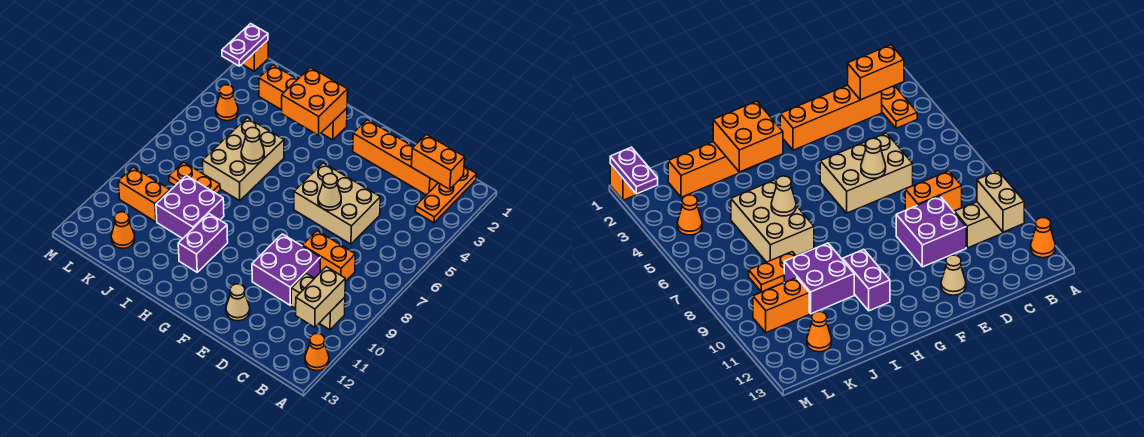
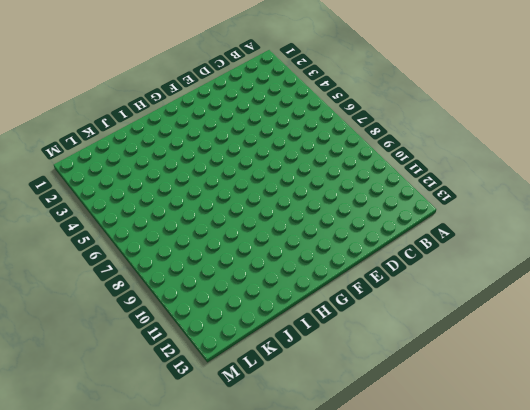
none -> orange 1x1 cone [305,334,329,371]
none -> orange 1x3 plate [415,167,477,223]
none -> tan 1x2 brick [291,273,345,330]

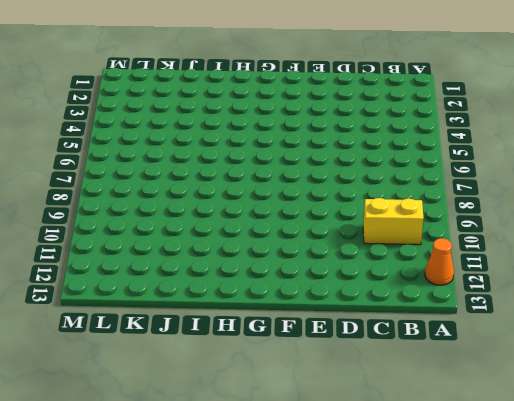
yellow 1x2 brick [363,198,424,245] -> tan 1x2 brick [291,273,345,330]
none -> orange 1x3 plate [415,167,477,223]
none -> orange 1x4 brick [353,120,438,195]
none -> orange 1x2 brick [302,231,355,282]

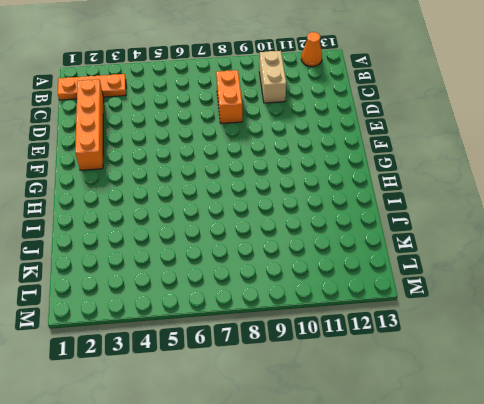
none -> tan 2x3 brick [294,163,380,244]
none -> purple 2x2 brick [252,234,320,305]
none -> tan 1x1 cone [226,284,250,321]

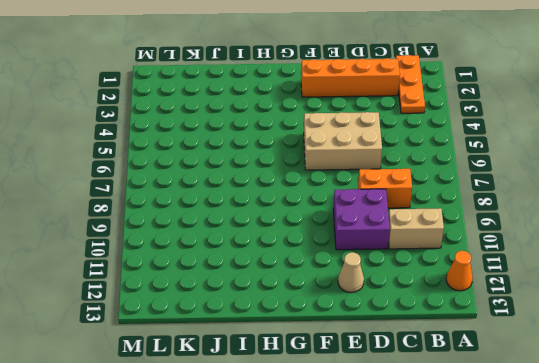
none -> orange 1x4 brick [259,65,347,140]
none -> purple 1x2 brick [178,214,228,272]
none -> tan 2x3 brick [203,118,284,201]

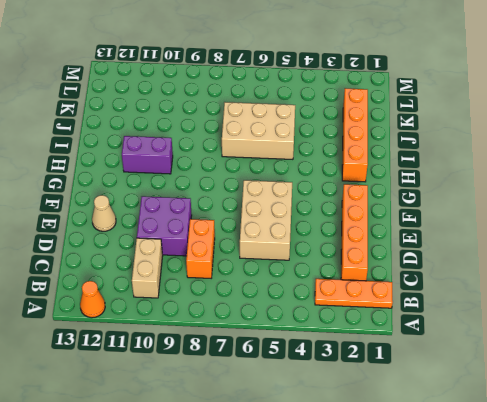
none -> purple 2x2 brick [156,176,224,239]
none -> orange 1x2 plate [169,162,220,194]
none -> orange 1x2 brick [118,167,170,222]

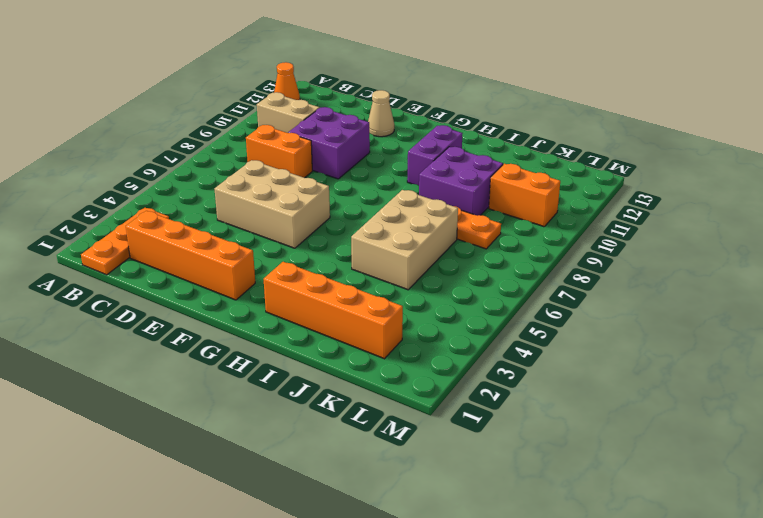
none -> orange 1x1 cone [111,212,135,248]
none -> orange 1x1 cone [216,85,238,121]
none -> orange 1x1 brick [242,40,268,71]

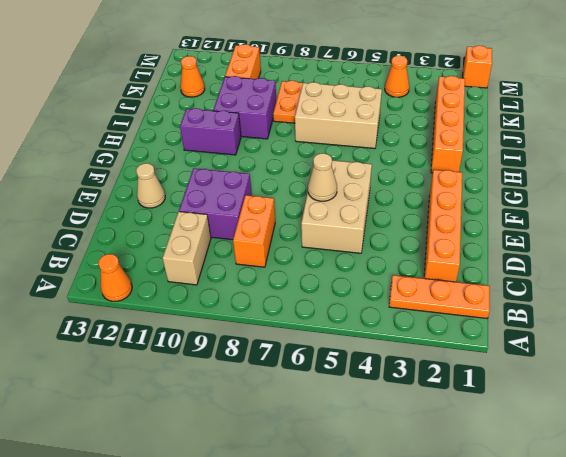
none -> orange 1x2 brick [411,134,465,189]
none -> tan 1x2 brick [296,267,345,327]
none -> orange 2x2 brick [282,68,348,135]

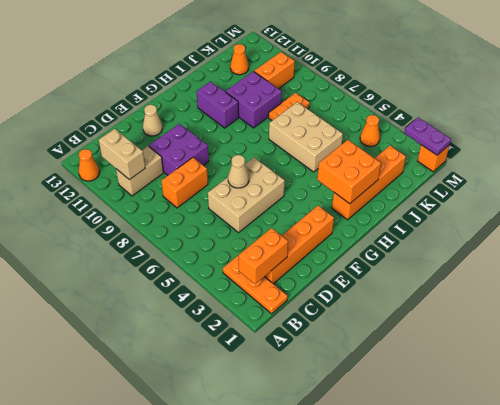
none -> tan 1x1 cone [241,128,264,164]

